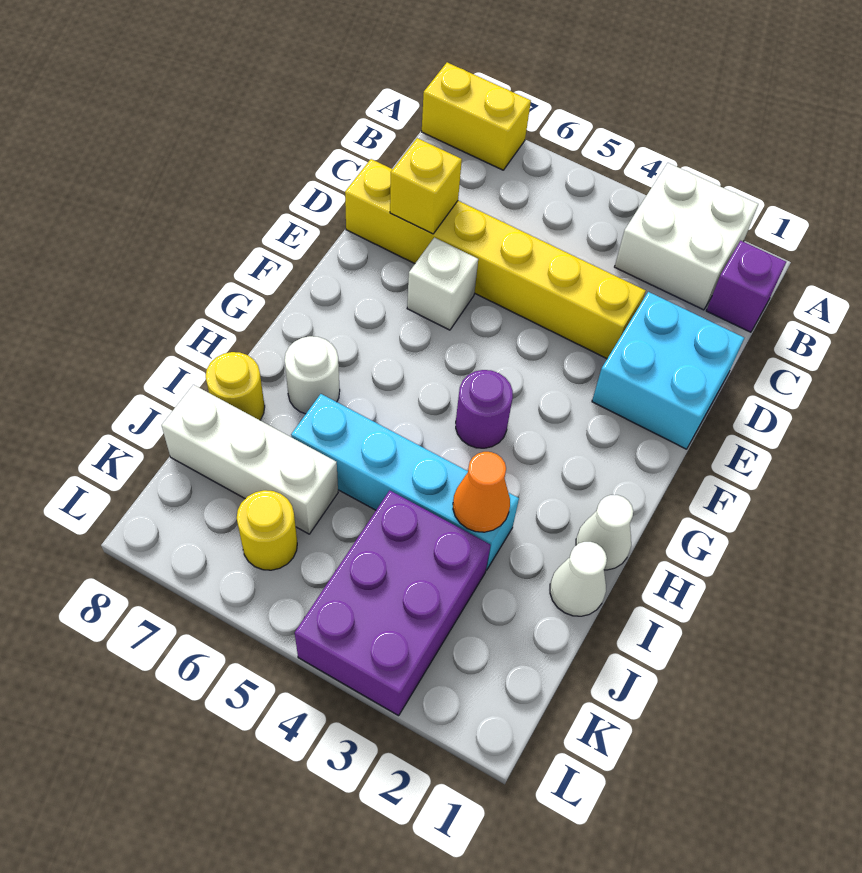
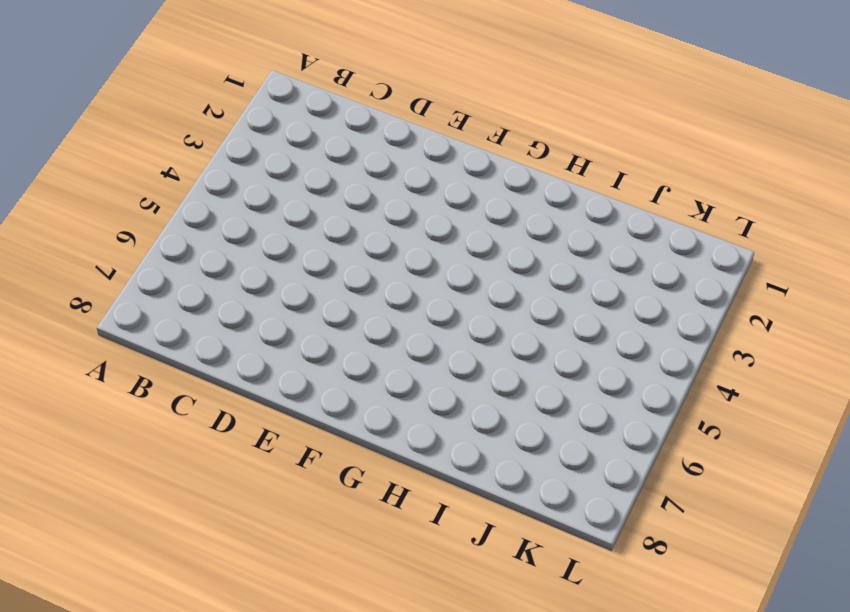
none -> white 2x2 brick [615,163,758,310]
none -> yellow 1x2 brick [422,62,531,170]
none -> purple 1x1 brick [706,241,786,332]

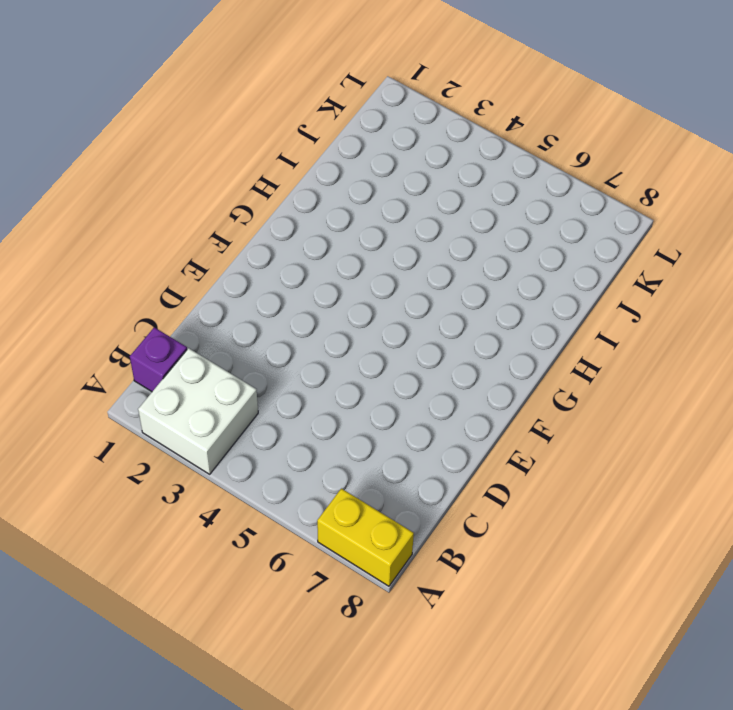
none -> cyan 2x2 brick [592,292,744,449]
none -> yellow 1x6 brick [345,159,646,359]
none -> white 1x1 brick [407,237,478,330]

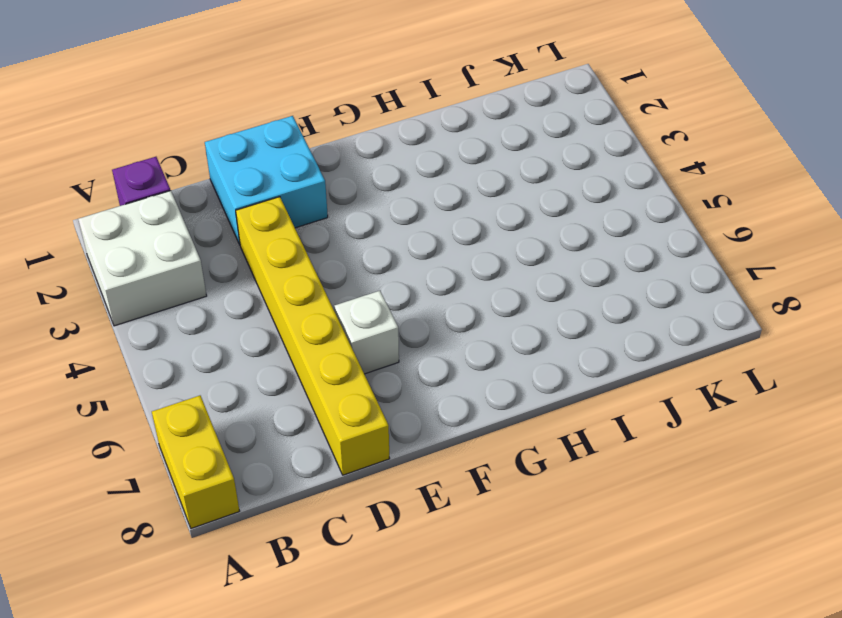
none -> purple 1x1 round brick [456,370,513,448]
none -> white 1x1 cone [576,495,633,570]
none -> white 1x1 round brick [285,336,340,414]

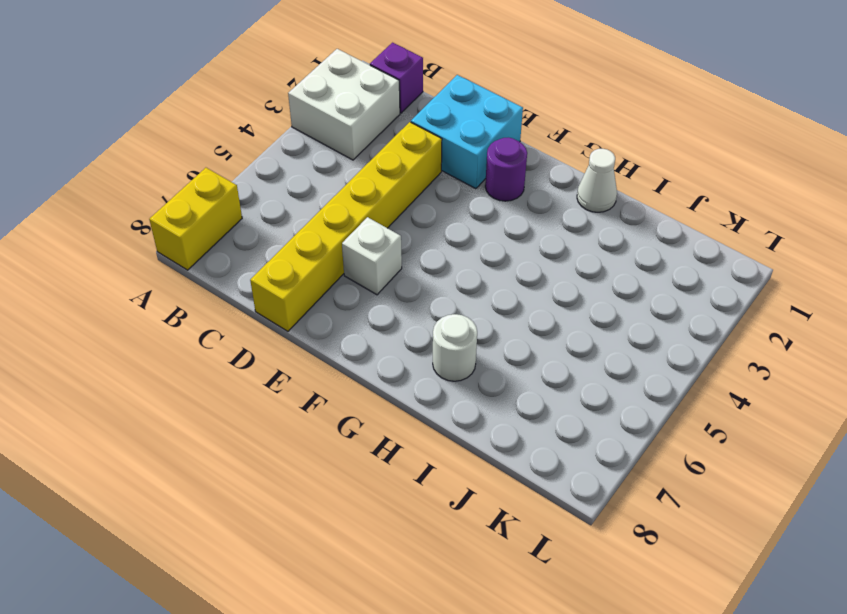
purple 1x1 round brick [485,137,527,201] -> purple 1x1 round brick moved to [456,370,513,448]
none -> white 1x1 cone [550,542,607,616]
none -> cyan 1x4 brick [291,394,519,570]
none -> yellow 1x1 round brick [206,352,265,420]

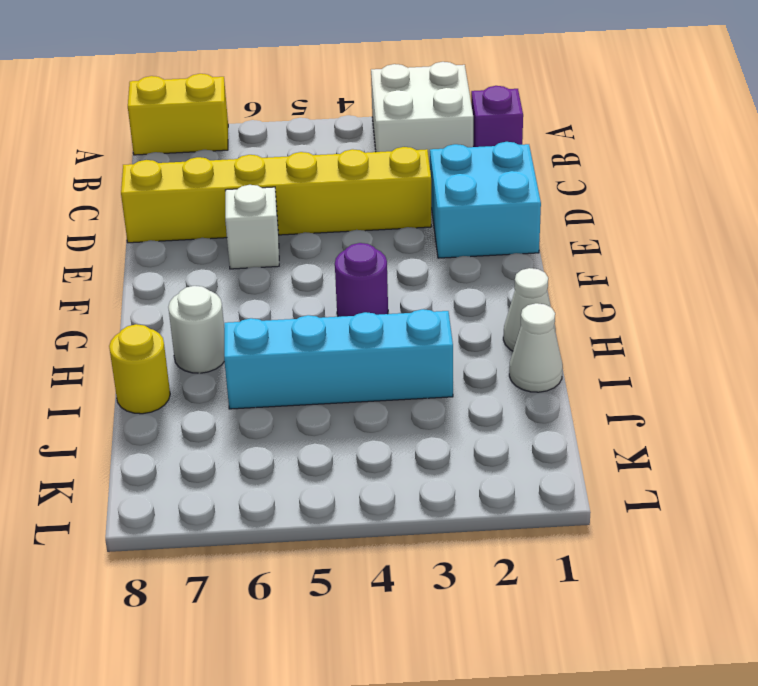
none -> purple 2x3 brick [295,490,491,716]
none -> white 1x3 brick [161,385,338,534]
none -> yellow 1x1 round brick [237,490,297,570]

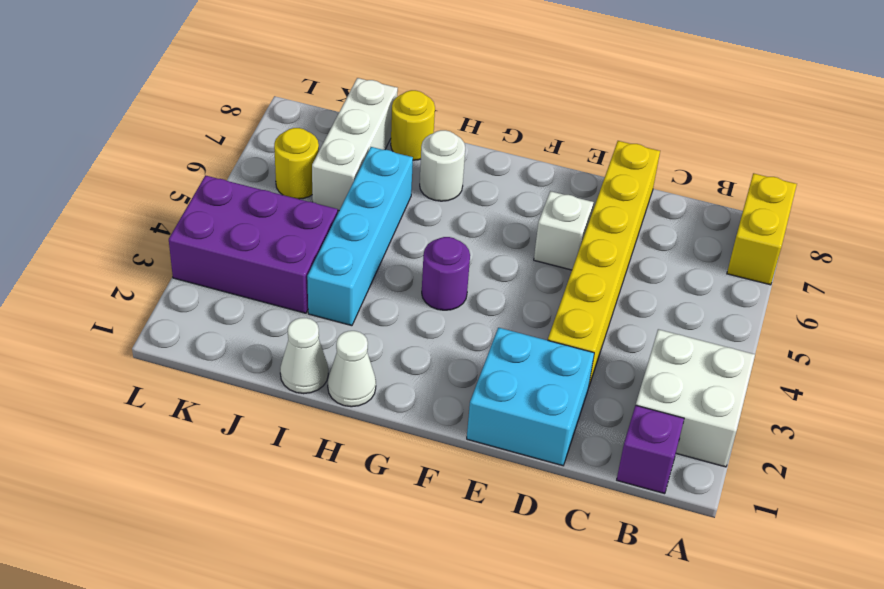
none -> yellow 1x1 brick [390,138,462,234]
none -> orange 1x1 cone [453,452,510,532]

